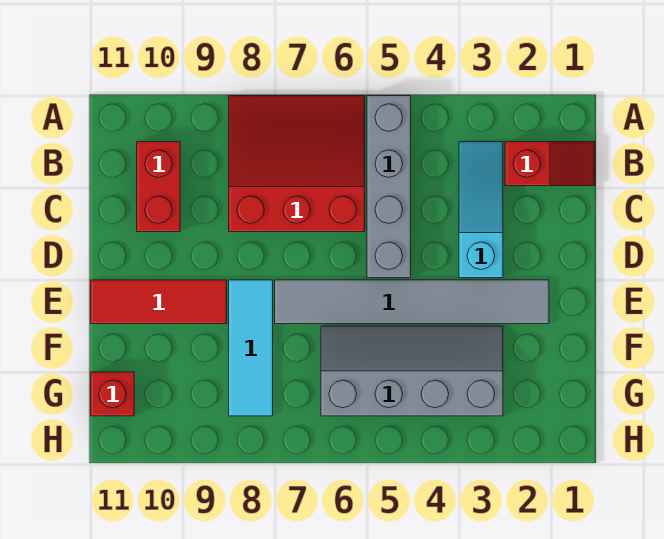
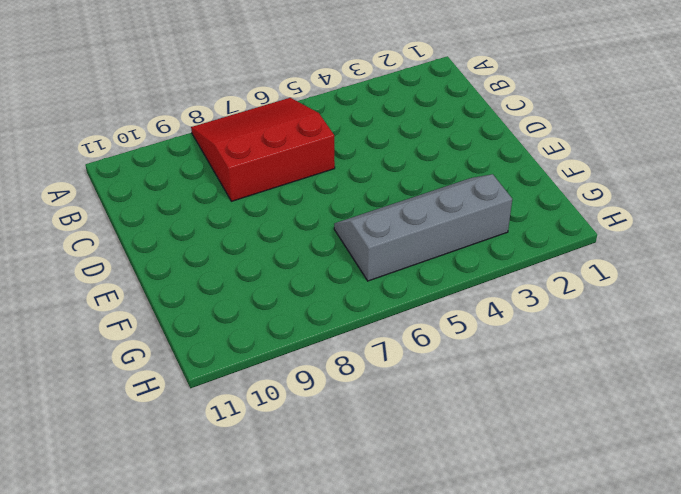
none -> grey 1x4 brick [367,96,411,278]
none -> red 1x2 slope [505,142,595,186]

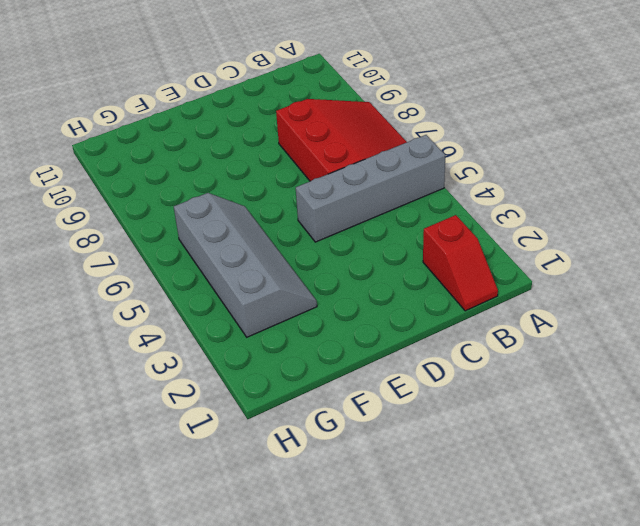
none -> cyan 1x3 slope [459,142,503,278]
none -> red 1x2 brick [137,142,180,232]

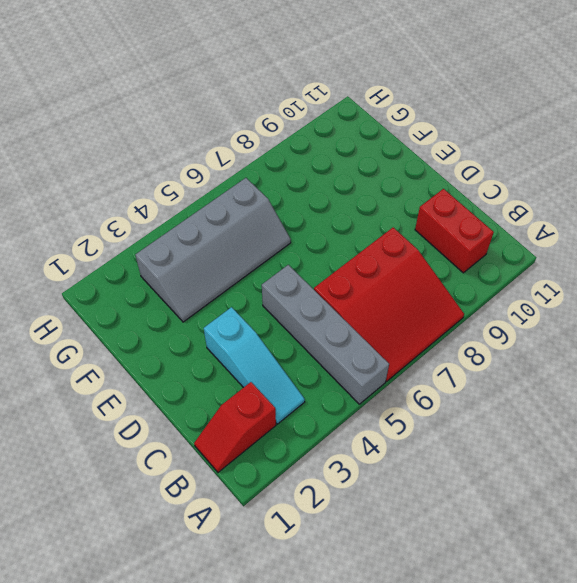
none -> grey 1x6 tile [275,280,549,324]
none -> cyan 1x3 tile [229,280,273,416]

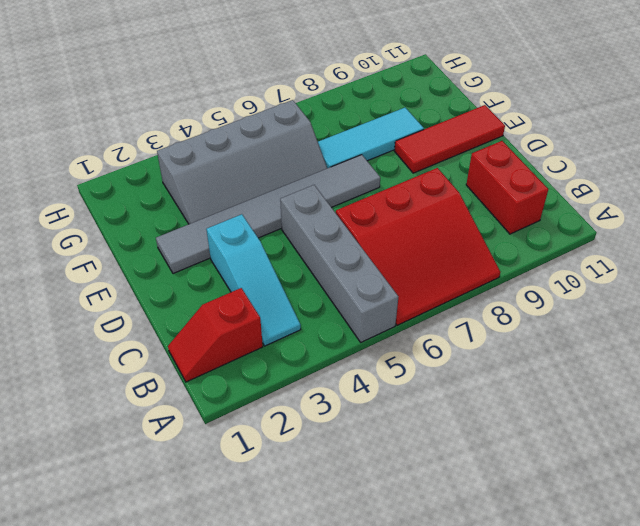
cyan 1x3 tile [318,108,424,168] -> cyan 1x3 tile turned to [229,280,273,416]
none -> red 1x1 brick [91,372,134,416]

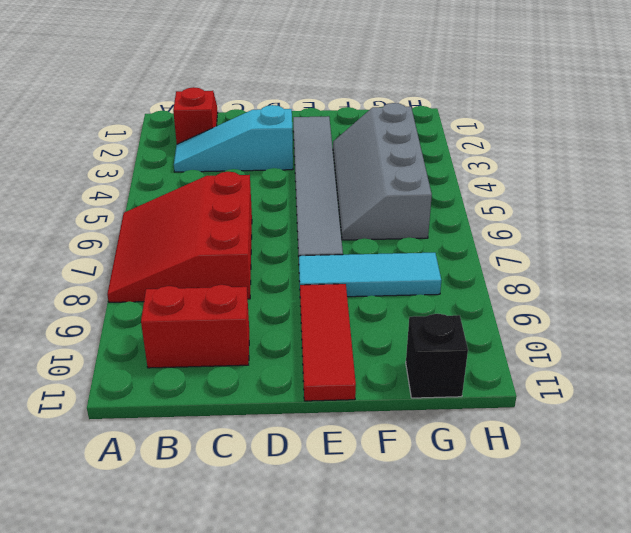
black 1x1 brick [406,314,468,398] -> red 1x1 brick [91,372,134,416]
none -> grey 1x4 brick [367,96,411,278]

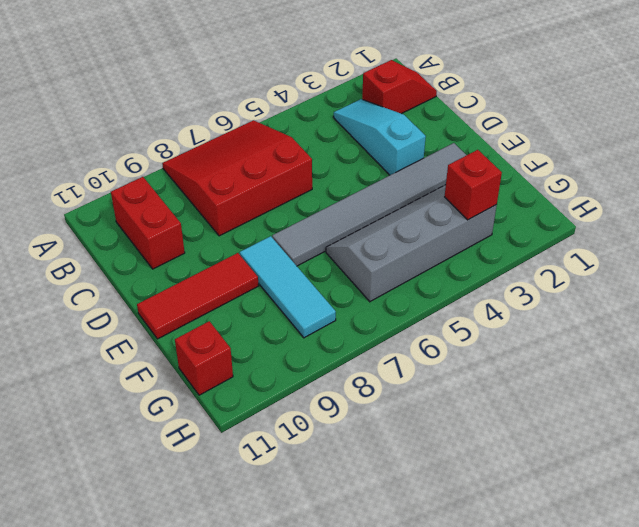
red 1x1 brick [444,150,502,220] -> none
none -> grey 1x4 brick [367,96,411,278]

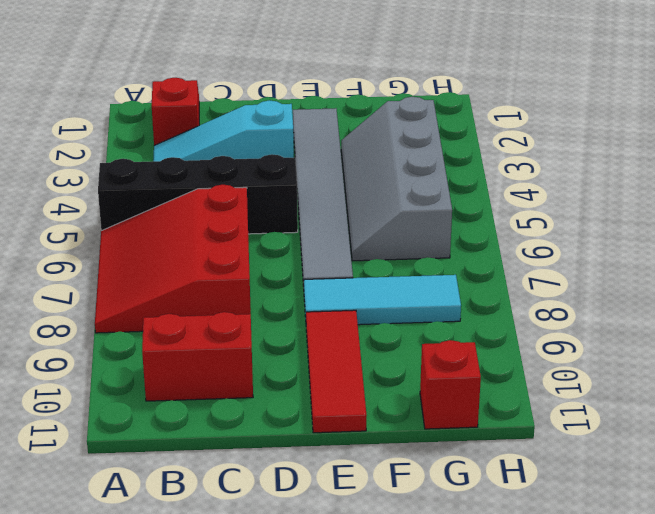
black 1x4 brick [98,154,298,234] -> grey 1x4 brick [367,96,411,278]

